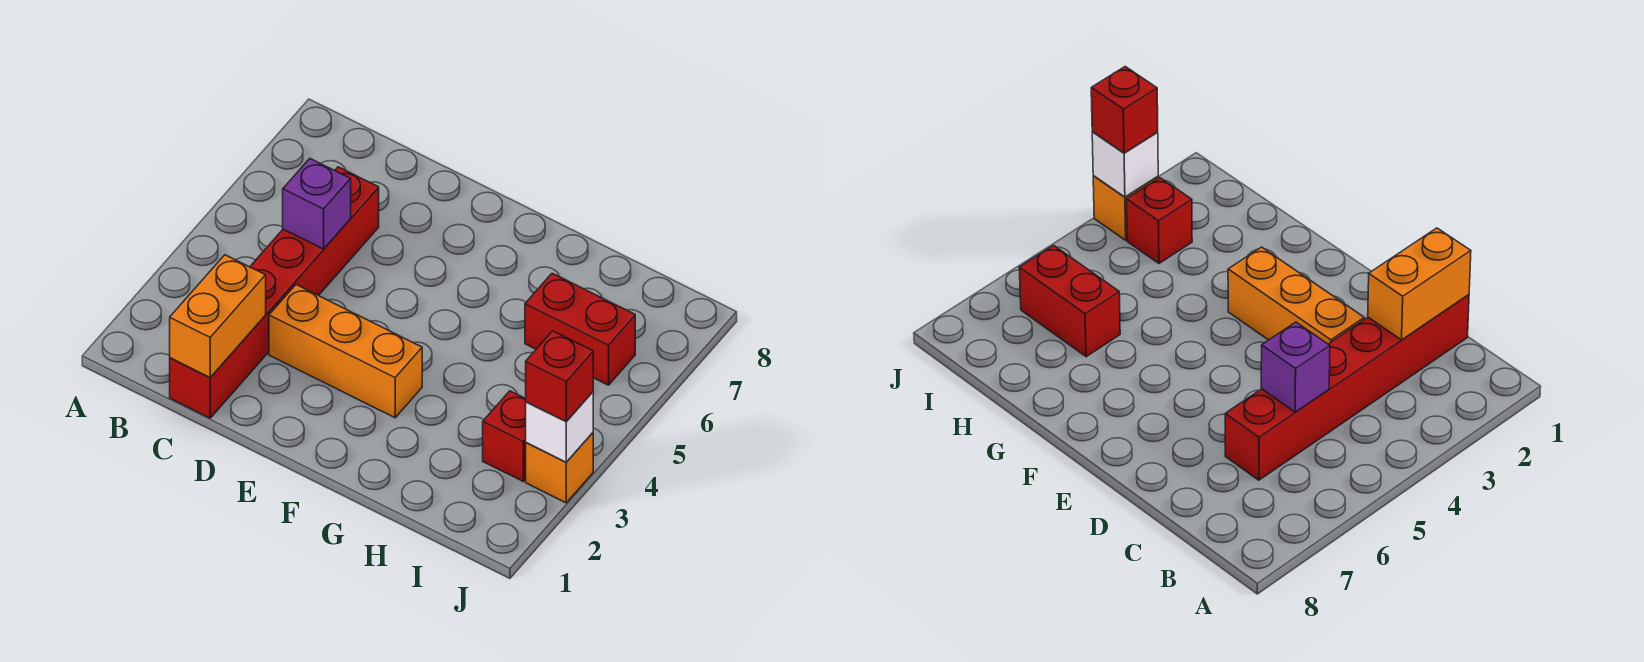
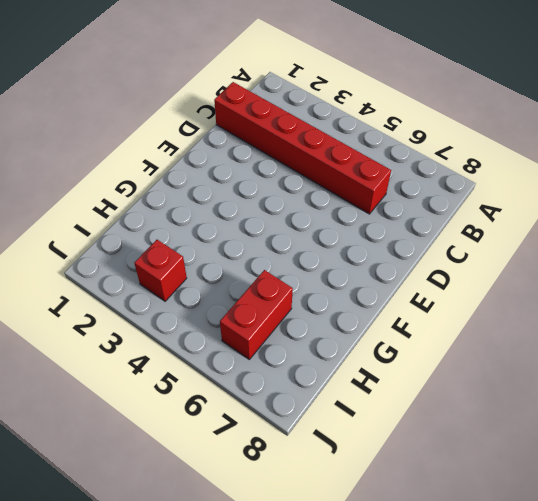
none -> orange 1x3 brick [269,285,422,418]
none -> orange 1x1 brick [526,433,593,503]

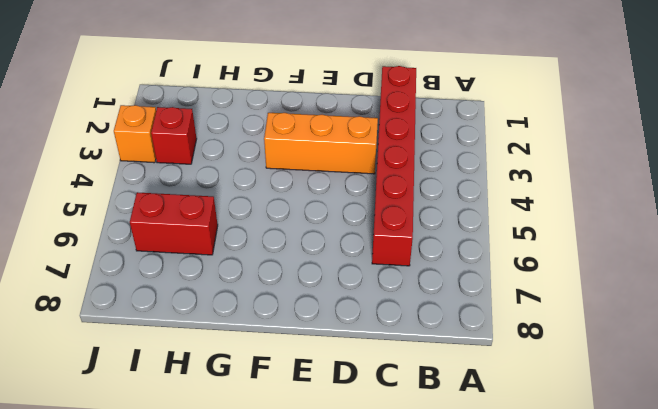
none -> orange 1x2 brick [170,255,266,378]
none -> purple 1x1 brick [283,159,351,249]

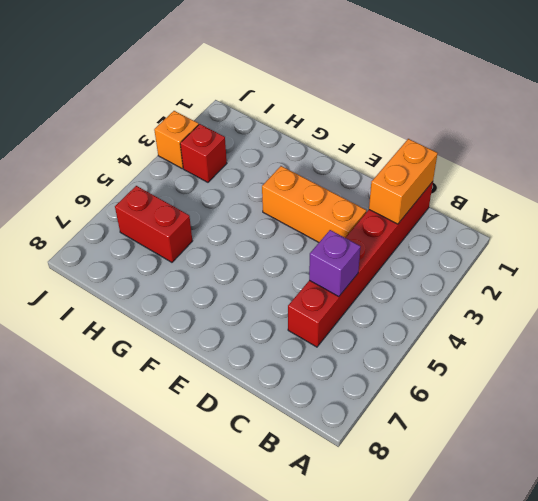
none -> white 1x1 brick [526,392,593,462]
none -> red 1x1 brick [526,331,593,422]

